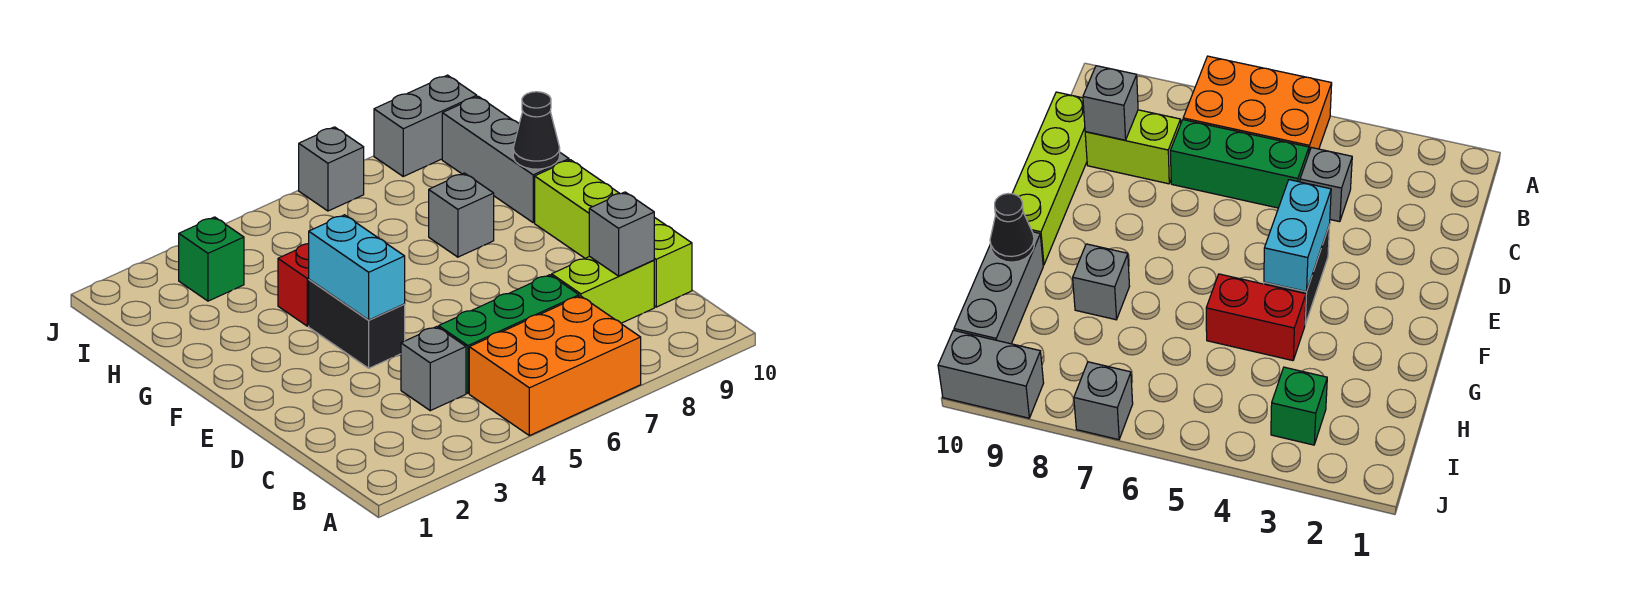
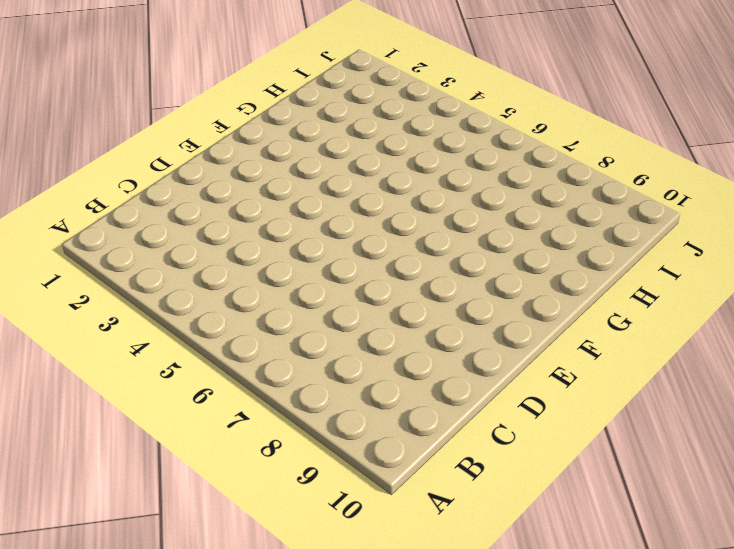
none -> orange 2x3 brick [469,296,641,436]
none -> grey 1x1 brick [401,327,466,411]
none -> green 1x3 brick [439,275,579,393]

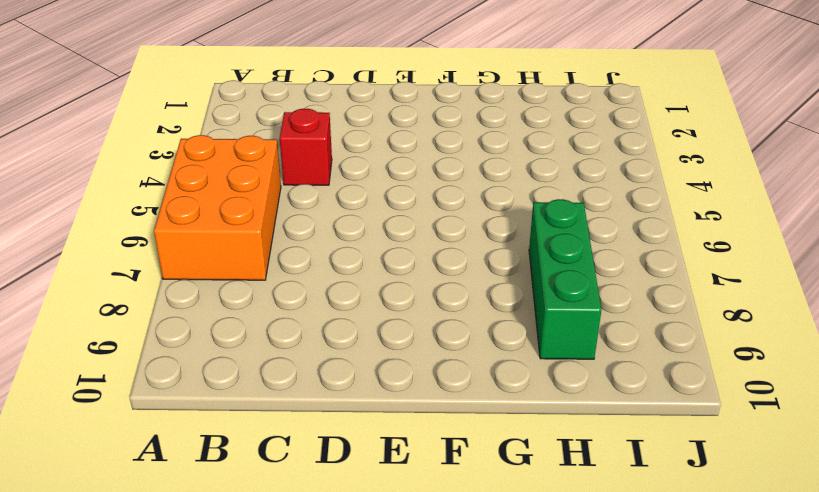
red 1x1 brick [279,109,332,185] -> grey 1x1 brick [401,327,466,411]
green 1x3 brick [529,199,601,359] -> green 1x3 brick moved to [439,275,579,393]
none -> lime 1x2 brick [552,257,654,323]
none -> lime 1x4 brick [535,160,692,307]
none -> black 1x2 brick [309,280,405,368]

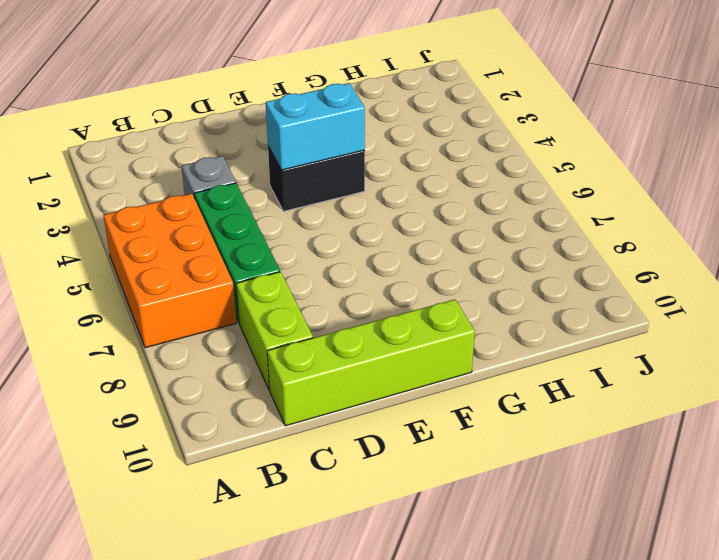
none -> red 1x2 brick [278,244,309,326]
none -> grey 1x1 brick [429,173,494,257]
none -> grey 1x3 brick [442,96,569,223]

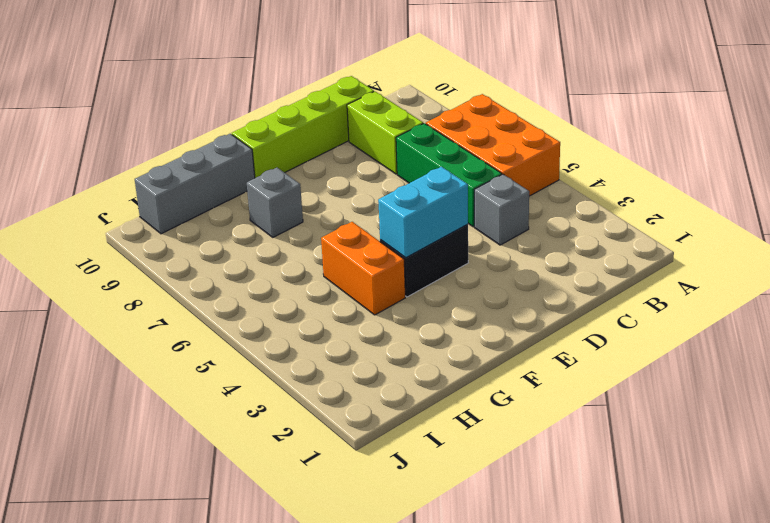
orange 1x2 brick [321,222,405,315] -> red 1x2 brick [278,244,309,326]
none -> green 1x1 brick [179,217,244,301]
none -> grey 1x1 brick [299,127,364,211]
none -> grey 1x2 brick [374,75,477,176]

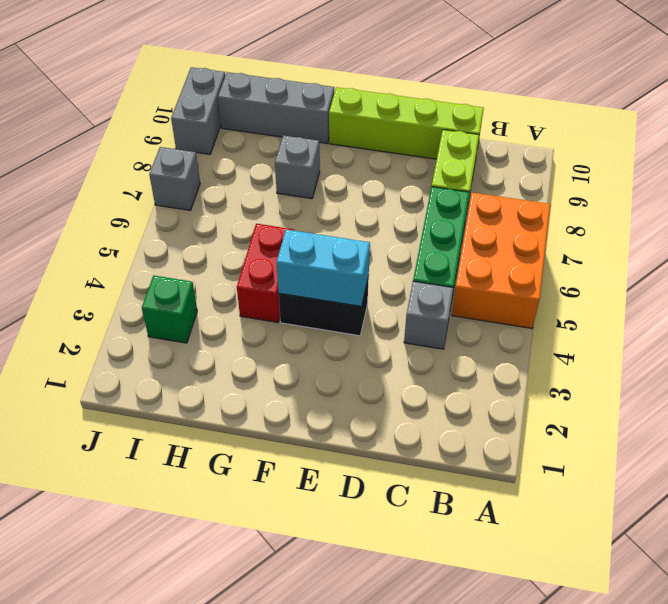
none -> grey 1x1 brick [589,192,654,276]
none -> black 1x1 cone [513,92,560,169]

